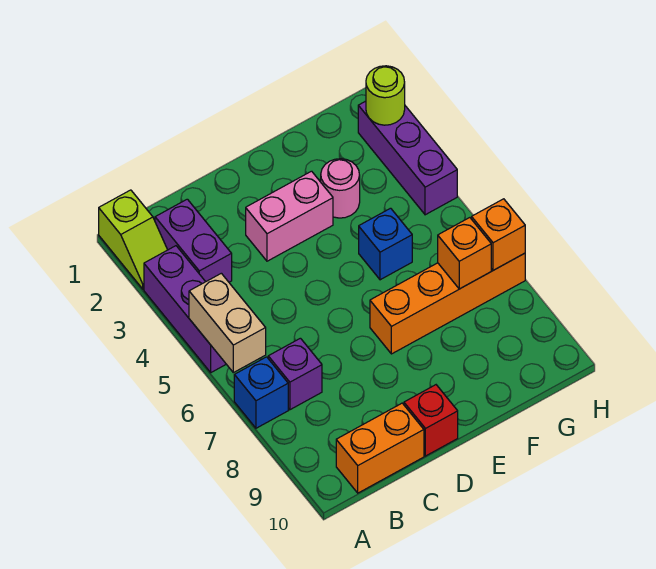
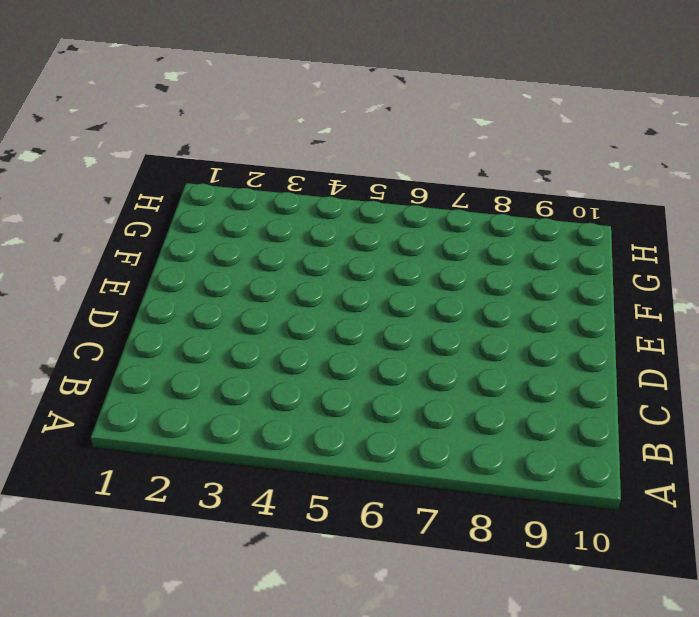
none -> lime 1x2 slope [99,190,167,289]
none -> purple 1x3 brick [144,246,226,372]
none -> blue 1x1 brick [234,357,288,428]

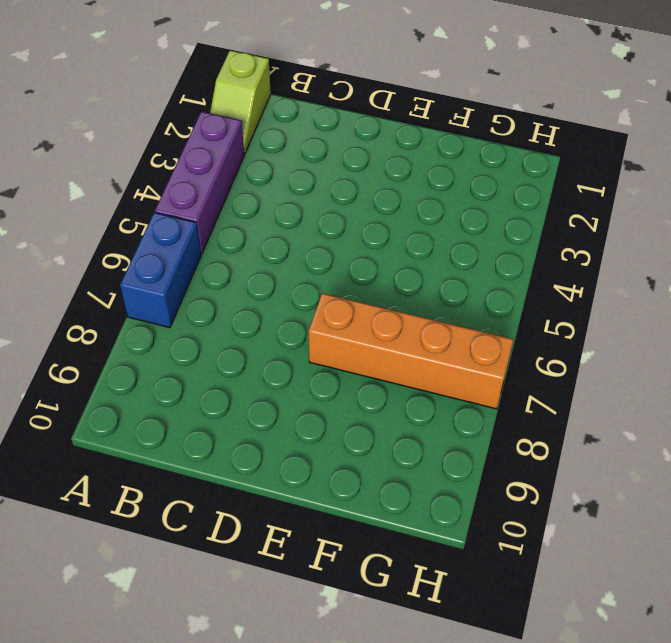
blue 1x2 brick [120,213,201,328] -> blue 1x1 brick [234,357,288,428]
none -> purple 1x2 brick [155,199,232,282]
none -> purple 1x1 brick [268,338,322,410]
none -> orange 1x2 brick [336,403,424,493]

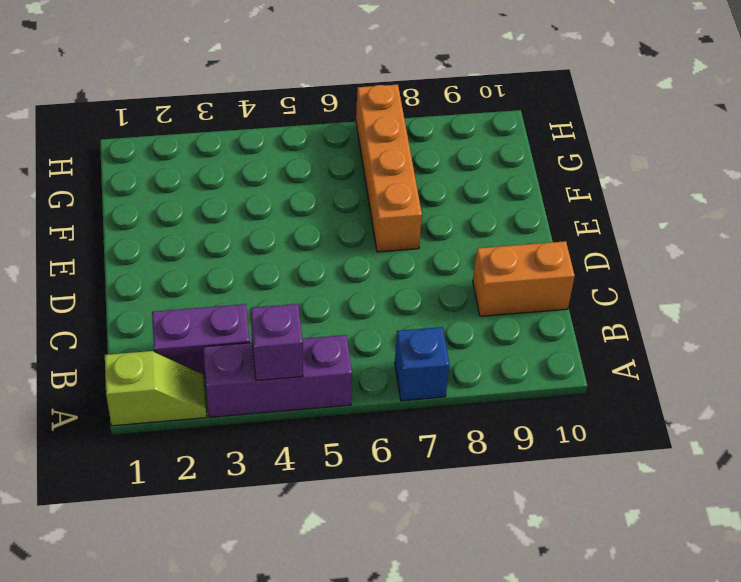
purple 1x1 brick [251,304,303,381] -> purple 1x1 brick moved to [268,338,322,410]
orange 1x2 brick [473,241,575,316] -> orange 1x2 brick turned to [336,403,424,493]
none -> pink 1x2 brick [246,171,333,261]
none -> red 1x1 brick [404,385,458,456]
none -> pink 1x1 round brick [321,159,360,218]

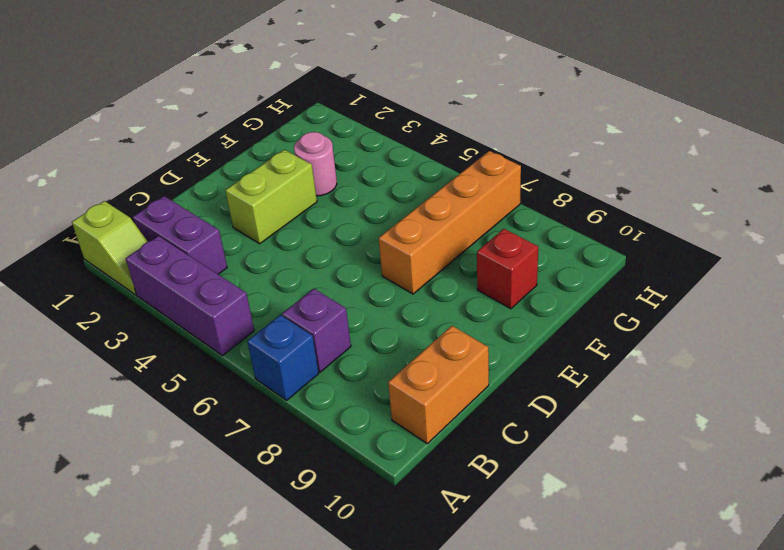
lime 1x2 brick [225,150,317,244] -> pink 1x2 brick [246,171,333,261]
red 1x1 brick [477,229,538,309] -> red 1x1 brick moved to [404,385,458,456]
none -> blue 1x1 brick [359,208,412,280]
none -> purple 1x3 brick [358,101,457,215]
none -> tan 1x2 brick [189,273,266,373]

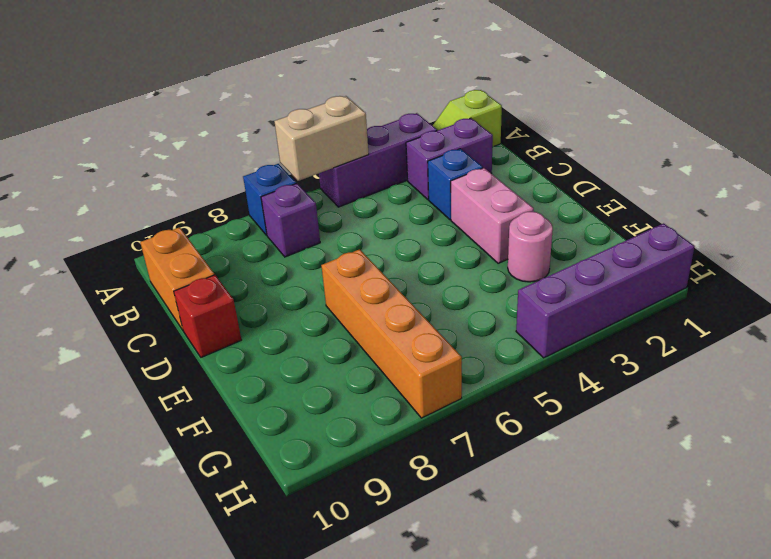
blue 1x1 brick [428,149,483,220] -> blue 1x1 brick moved to [359,208,412,280]
purple 1x4 brick [516,223,695,358] -> purple 1x3 brick [358,101,457,215]
none -> orange 1x1 brick [438,218,491,289]
none -> lime 1x1 round brick [366,66,405,125]
none -> orange 1x1 brick [472,199,525,270]

